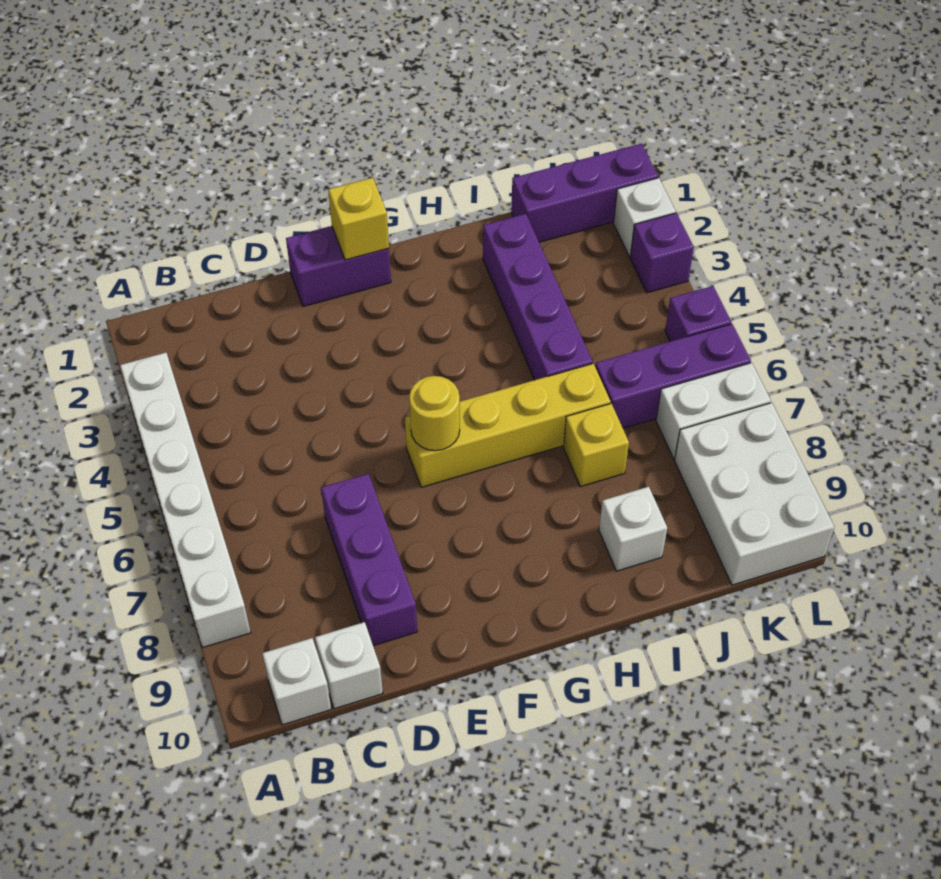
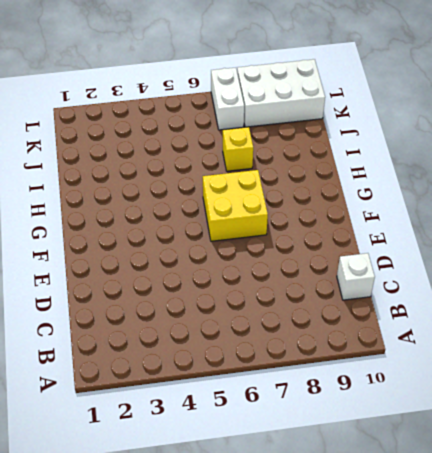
yellow 2x2 brick [203,170,268,241] -> yellow 1x4 brick [405,364,611,487]
none -> white 1x6 brick [120,353,251,648]
none -> white 1x1 brick [262,638,331,725]
none -> purple 1x3 brick [321,474,417,646]

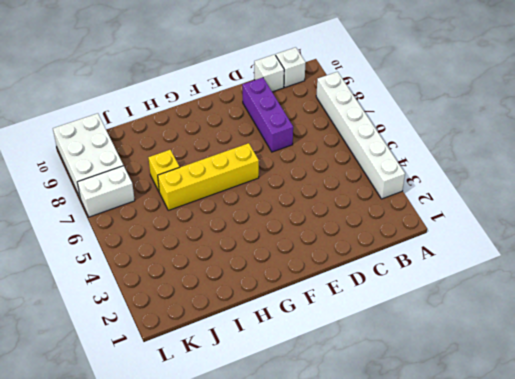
none -> purple 1x2 brick [286,226,391,306]
none -> purple 1x4 brick [483,214,593,380]
none -> white 1x1 brick [599,487,667,571]

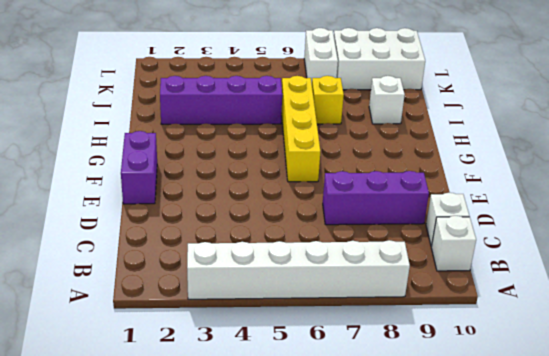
none -> purple 1x3 brick [511,144,658,242]
none -> purple 1x3 brick [595,324,751,428]
none -> white 1x1 brick [614,178,676,257]

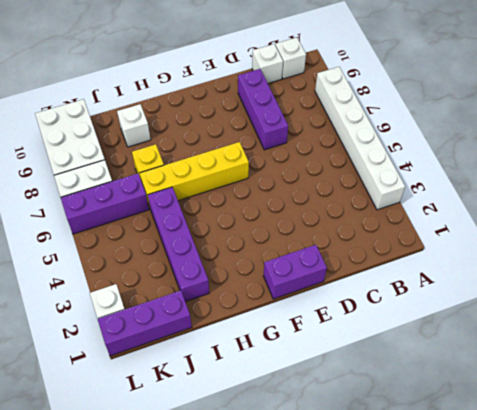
none -> purple 1x1 brick [630,213,694,293]
none -> purple 1x1 brick [665,286,731,341]
none -> yellow 1x1 brick [328,178,389,260]

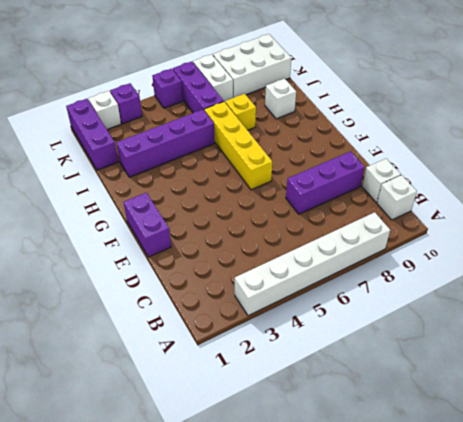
none -> yellow 1x1 brick [328,178,389,260]
none -> yellow 1x1 round brick [409,376,460,451]

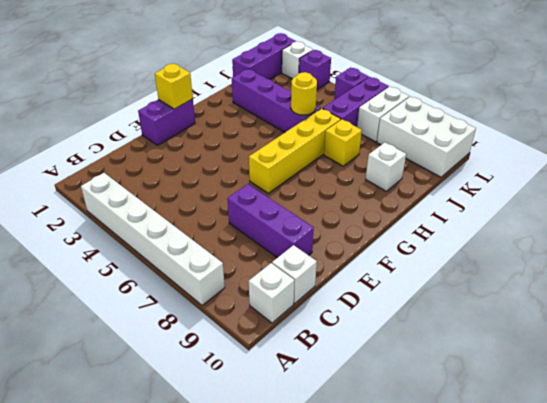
yellow 1x1 round brick [291,72,317,115] -> yellow 1x1 round brick moved to [409,376,460,451]

